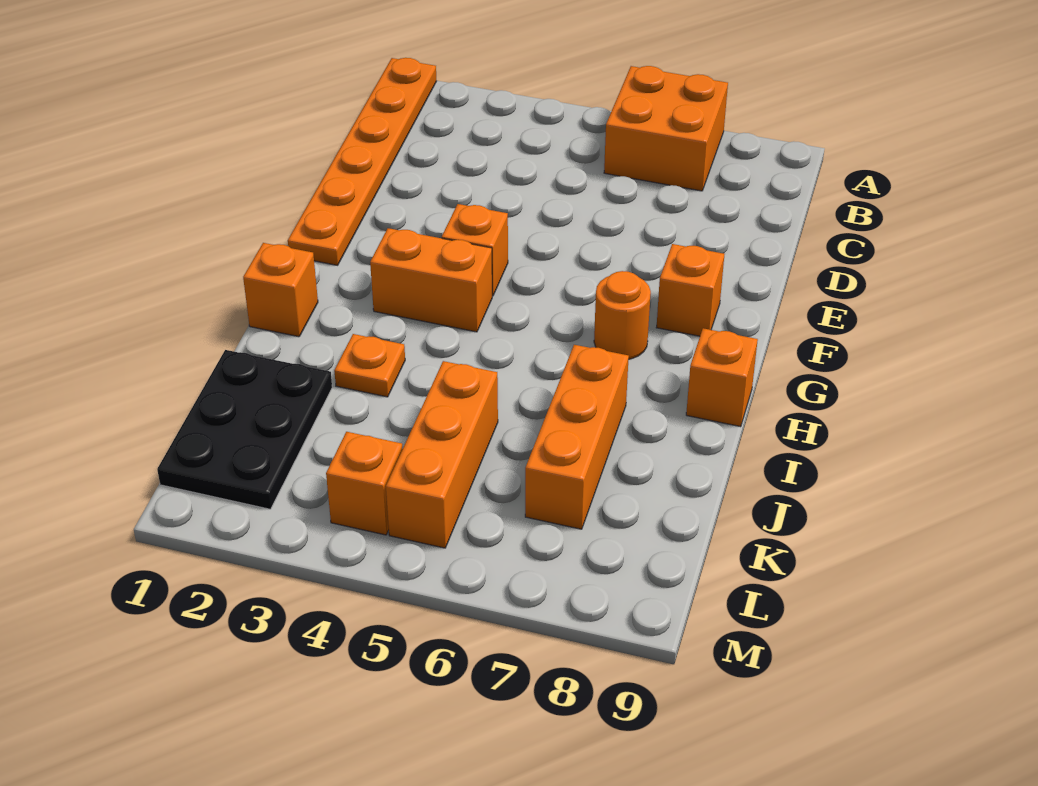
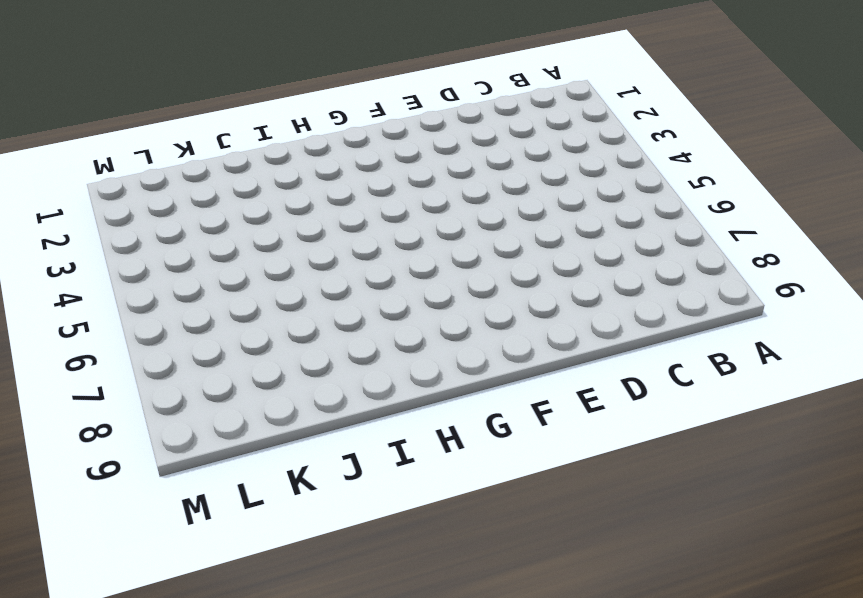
none -> orange 1x6 plate [288,58,436,265]
none -> orange 2x2 brick [604,66,728,191]
none -> orange 1x1 brick [442,204,508,296]

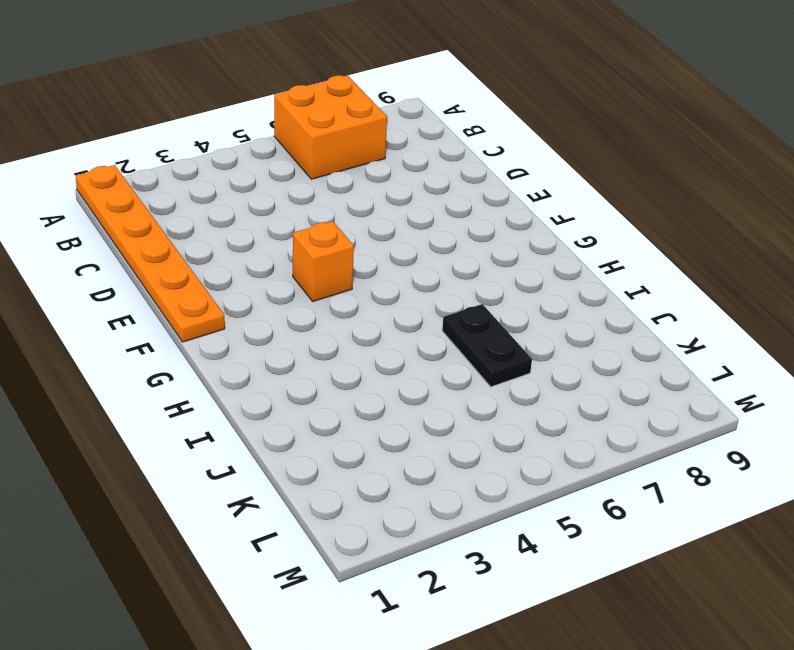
black 1x2 plate [442,304,532,387] -> none
none -> orange 1x1 brick [656,244,724,336]
none -> orange 1x2 brick [370,228,492,332]
none -> orange 1x1 round brick [594,271,651,359]

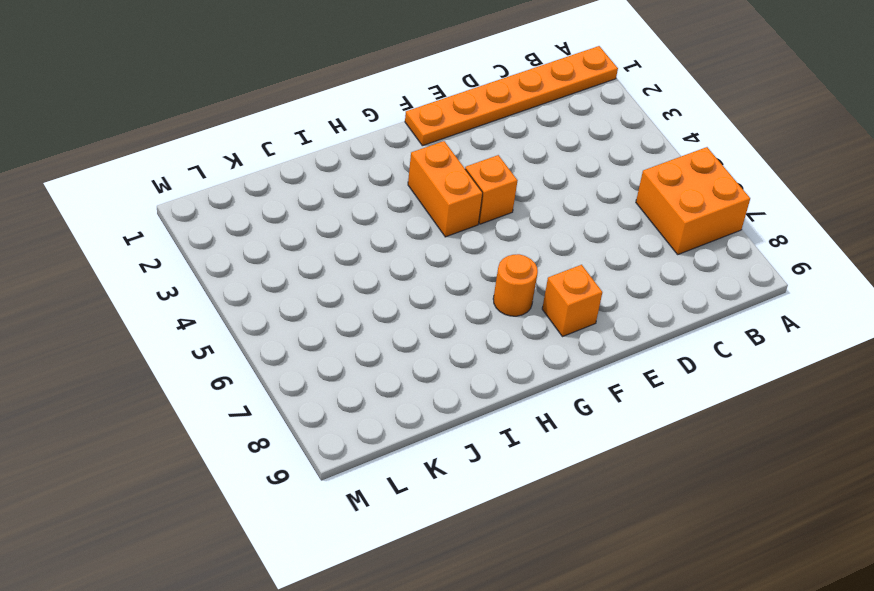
none -> orange 1x1 brick [243,243,318,337]
none -> orange 1x1 brick [686,328,758,427]
none -> orange 1x1 plate [334,334,405,397]

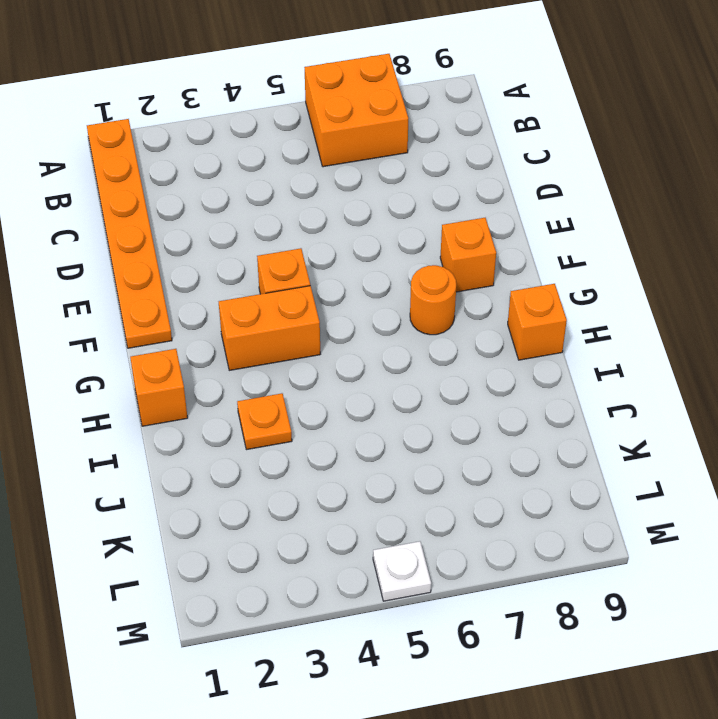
white 1x1 plate [373,541,431,601] -> none
none -> orange 1x3 brick [525,345,629,529]
none -> black 2x3 plate [157,350,332,509]
none -> orange 1x3 brick [386,361,498,548]

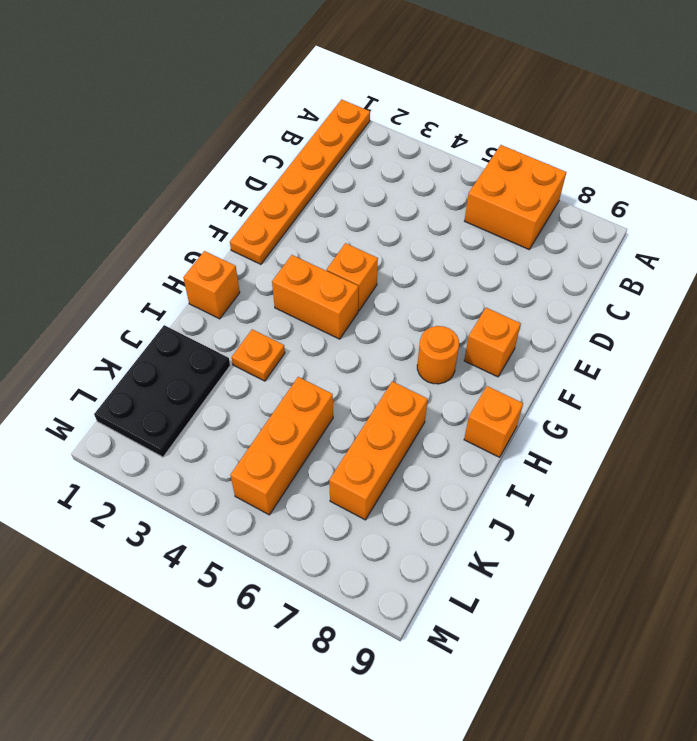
none -> orange 1x1 brick [326,432,403,535]

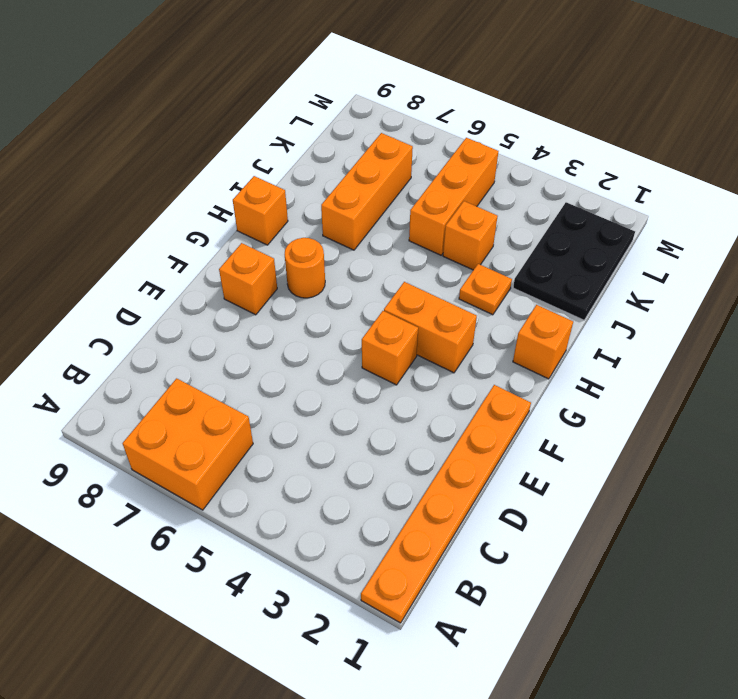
orange 1x1 brick [443,201,498,270] -> orange 1x1 brick moved to [326,432,403,535]

